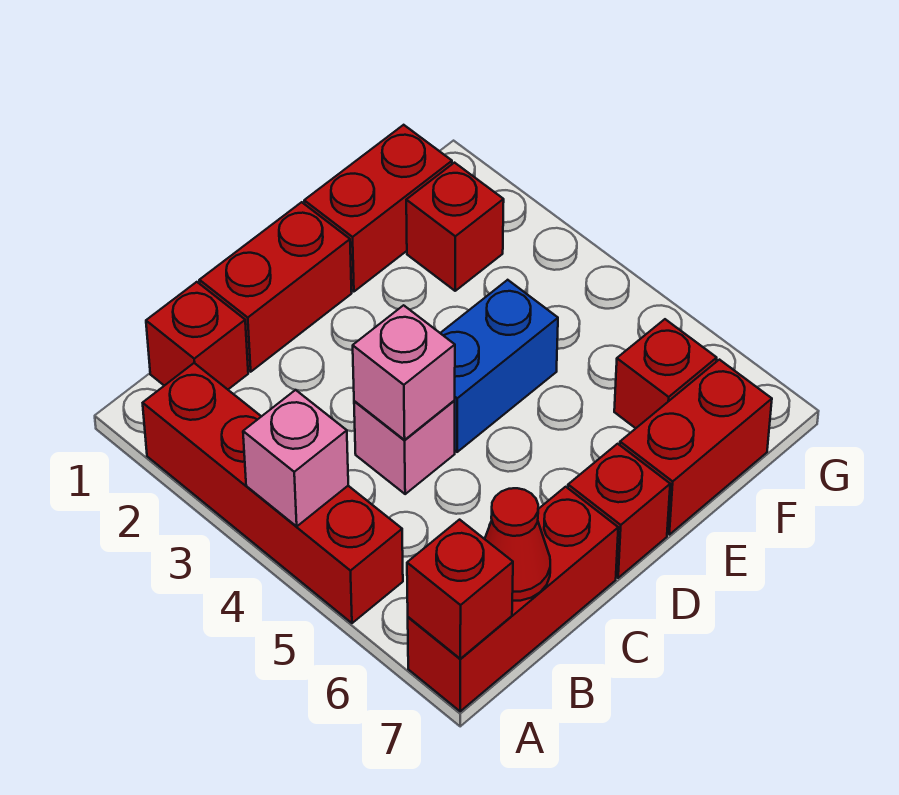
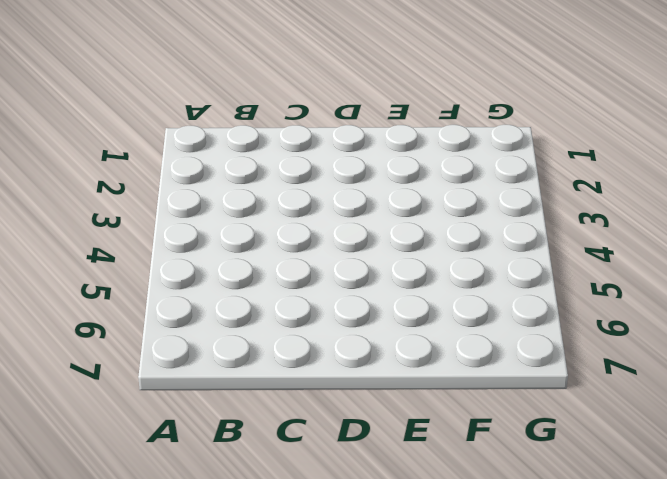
none -> red 1x4 brick [143,363,403,623]
none -> red 1x3 brick [408,487,618,711]
none -> red 1x1 brick [146,282,248,389]

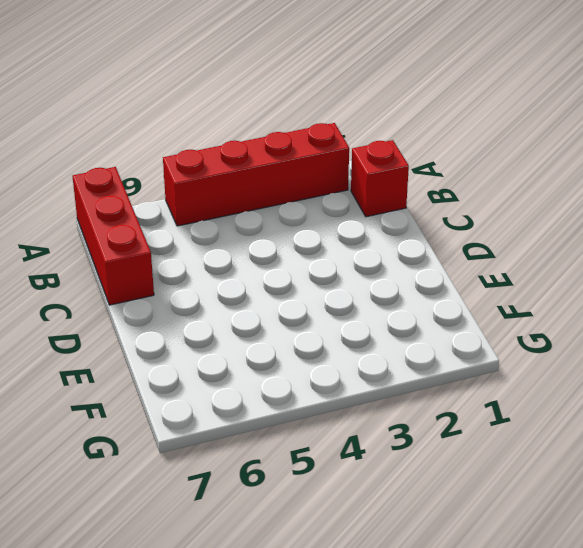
none -> red 1x2 brick [199,202,352,372]
none -> pink 1x1 brick [354,400,455,494]
none -> blue 1x2 brick [441,280,558,452]

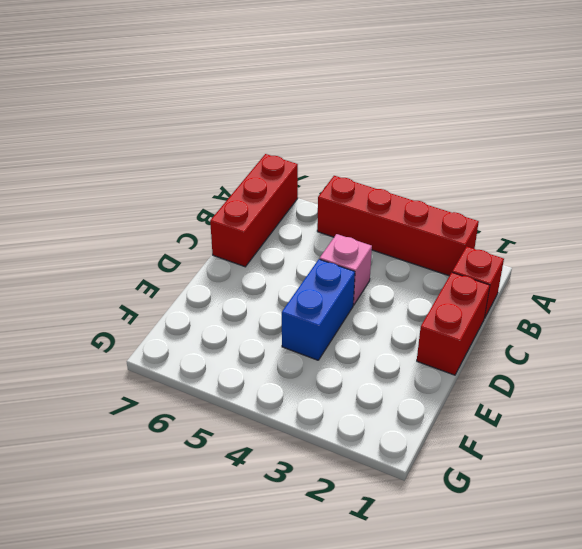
none -> red 1x1 brick [568,444,670,578]
none -> red 1x2 brick [304,125,452,292]
none -> red 1x2 brick [620,360,772,535]

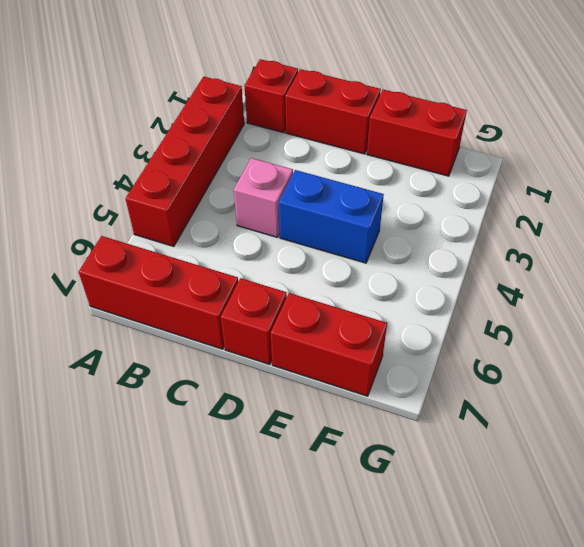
none -> red 1x1 brick [406,163,504,291]
none -> red 1x1 brick [614,319,717,428]
none -> pink 1x1 brick [243,390,348,526]

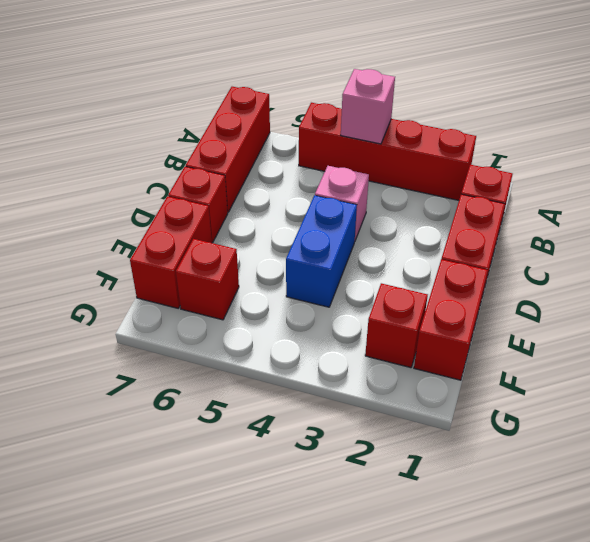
none -> red 1x1 brick [407,520,513,659]
none -> red 1x1 cone [485,488,550,601]
none -> pink 1x1 brick [353,305,455,440]

